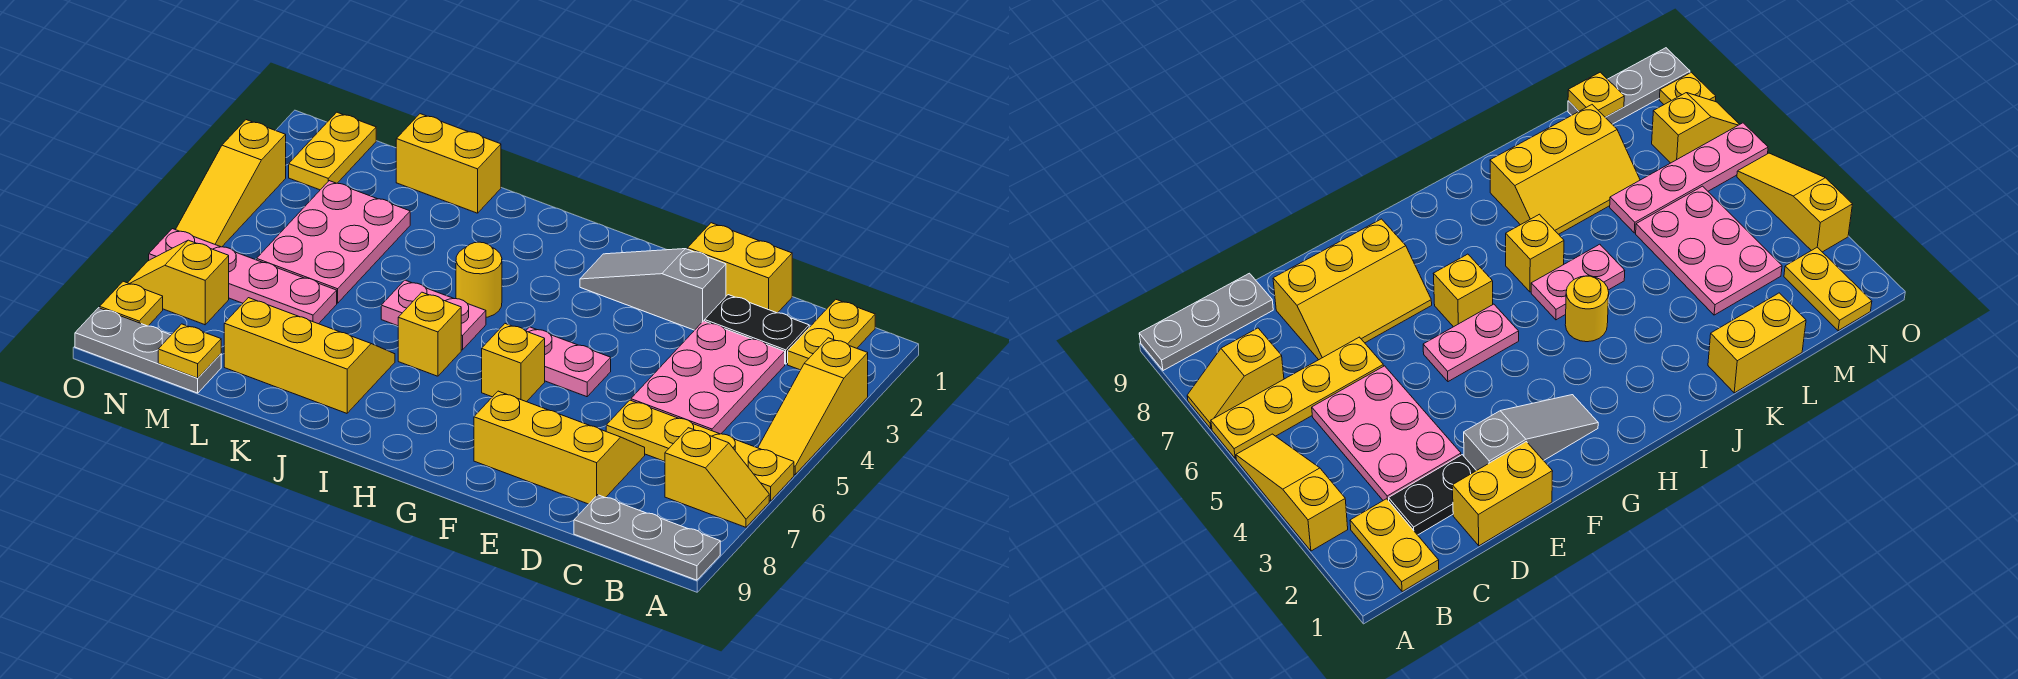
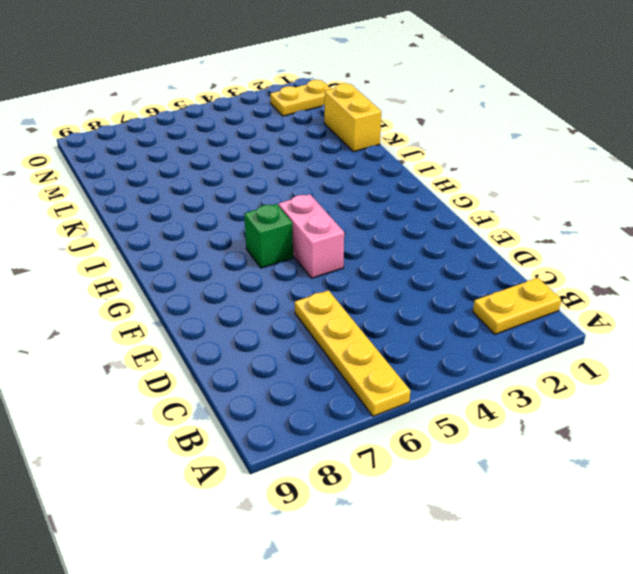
pink 1x2 brick [278,194,344,278] -> pink 1x2 plate [526,327,611,397]
green 1x1 brick [244,204,293,268] -> yellow 1x1 brick [482,324,545,402]
none -> yellow 1x3 slope [758,338,868,475]
none -> yellow 1x2 slope [665,428,769,527]
none -> grey 1x3 plate [574,495,720,580]

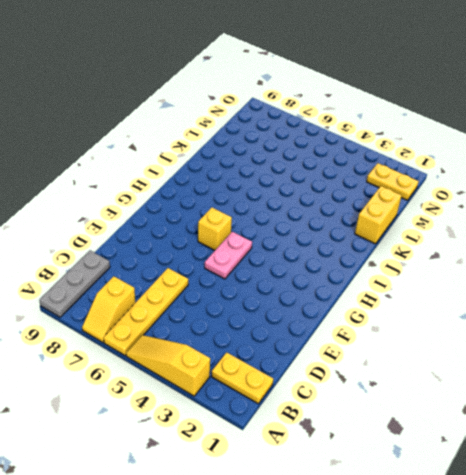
none -> black 1x2 plate [705,295,809,364]
none -> pink 2x3 plate [631,321,785,434]
none -> yellow 1x2 brick [688,223,792,313]

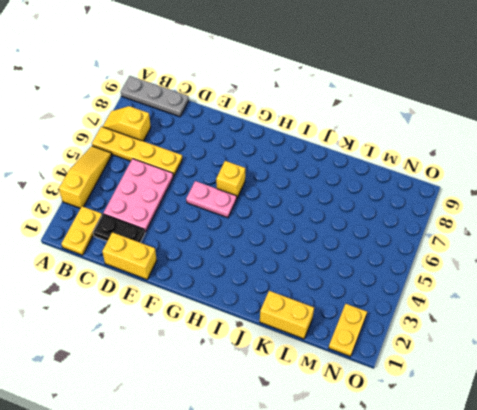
none -> yellow 2x3 slope [474,391,645,504]
none -> grey 1x3 slope [580,249,726,330]
none -> yellow 1x1 round brick [456,242,502,317]

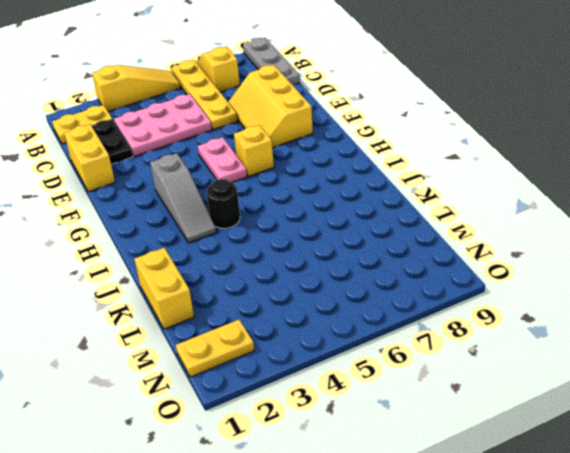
grey 1x3 slope [150,153,216,243] -> grey 1x3 slope moved to [580,249,726,330]
black 1x1 round brick [207,179,240,228] -> yellow 1x1 round brick [456,242,502,317]
none -> pink 1x2 plate [381,280,486,350]
none -> yellow 1x1 brick [398,292,461,376]
none -> yellow 2x3 slope [224,298,395,413]

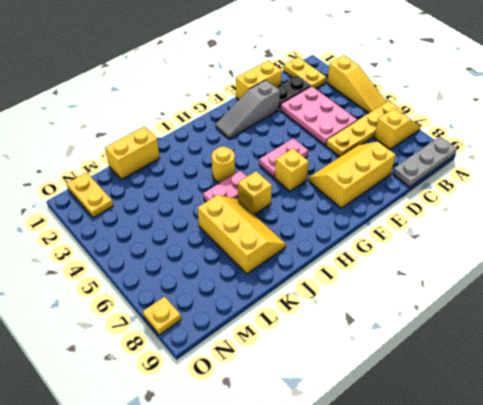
yellow 2x3 slope [198,195,286,274] -> yellow 2x3 slope turned to [224,298,395,413]
none -> pink 2x3 plate [257,181,410,303]
none -> pink 1x4 plate [149,229,337,324]
none -> grey 1x3 plate [75,308,221,393]

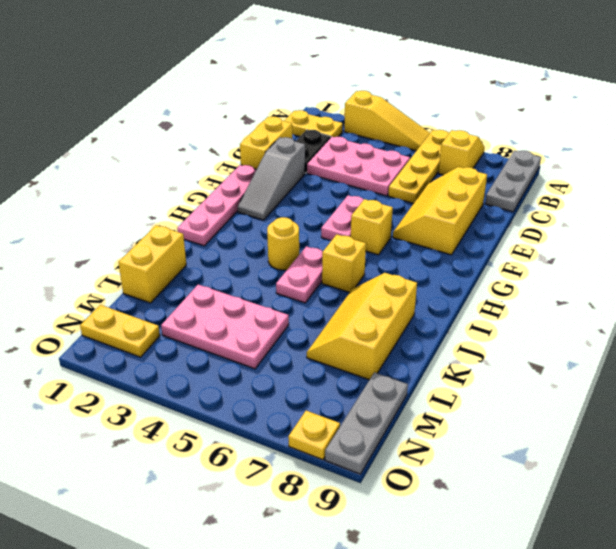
pink 1x4 plate [177,165,257,246] -> pink 1x4 plate moved to [149,229,337,324]
none -> yellow 1x2 slope [128,240,229,325]
none -> yellow 1x3 slope [176,120,286,247]
none -> yellow 1x1 plate [158,324,221,378]

